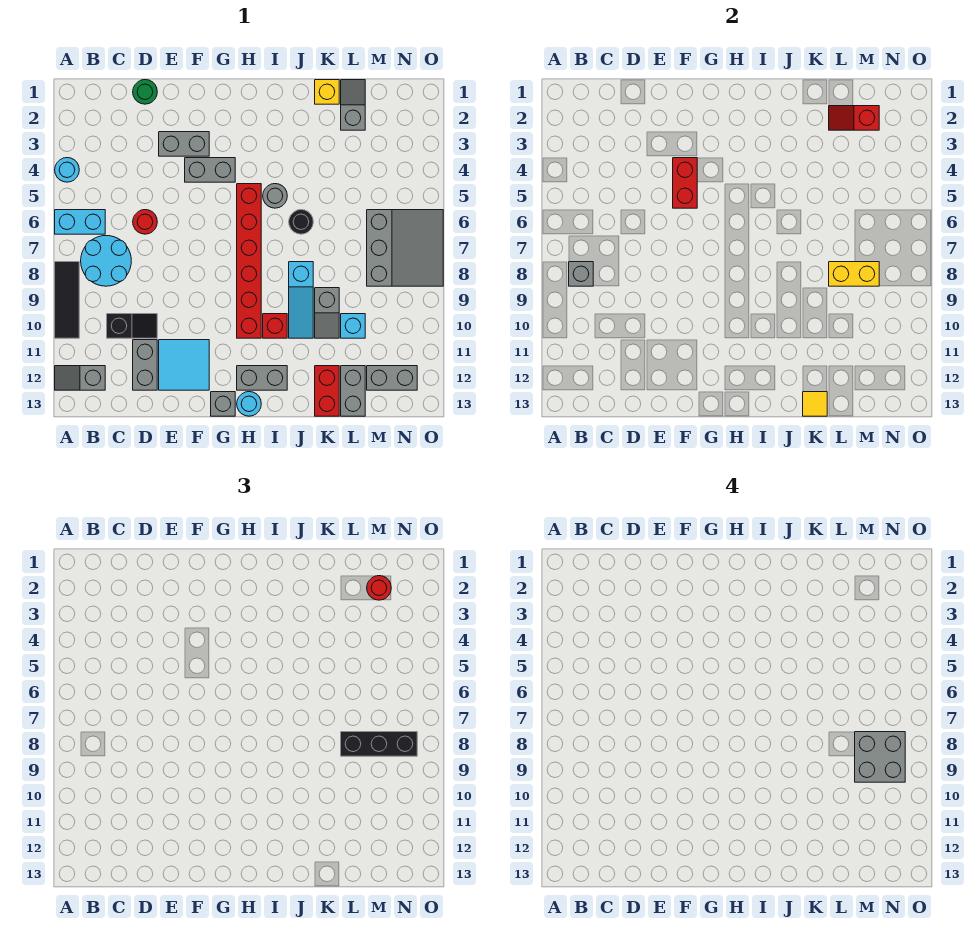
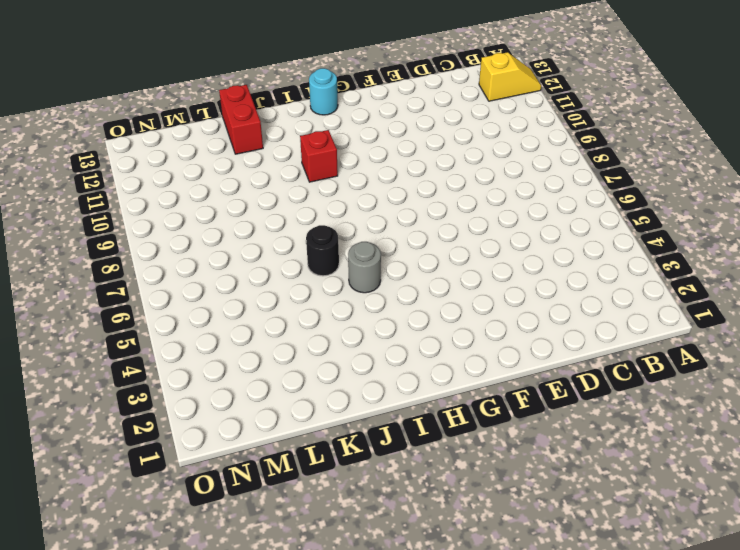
yellow 1x2 slope [479,52,541,101] -> grey 1x2 slope [55,366,105,390]
none -> cyan 1x1 round brick [55,158,79,182]
none -> cyan 1x2 brick [55,210,105,234]
none -> black 1x3 tile [55,262,79,338]
none -> cyan 2x2 round brick [81,236,131,286]

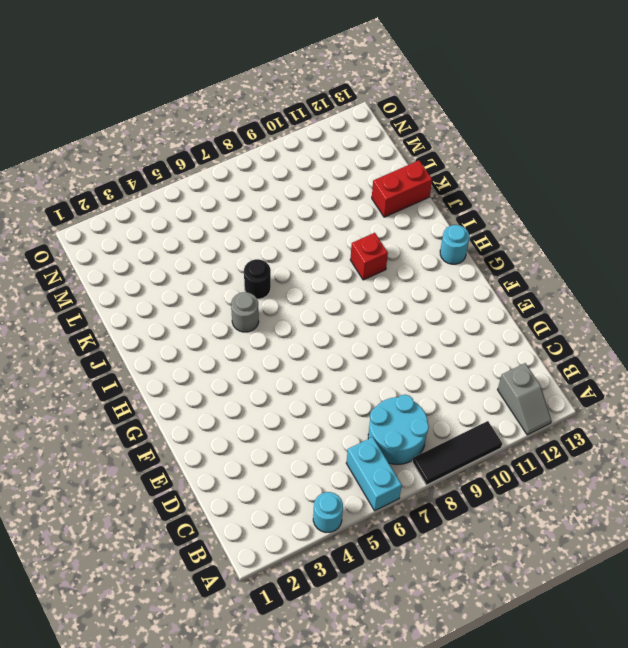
none -> black 1x2 slope [107,314,157,338]
none -> green 1x1 round brick [133,80,157,104]
none -> red 1x1 round brick [133,210,157,234]
none -> grey 1x2 brick [133,340,157,390]

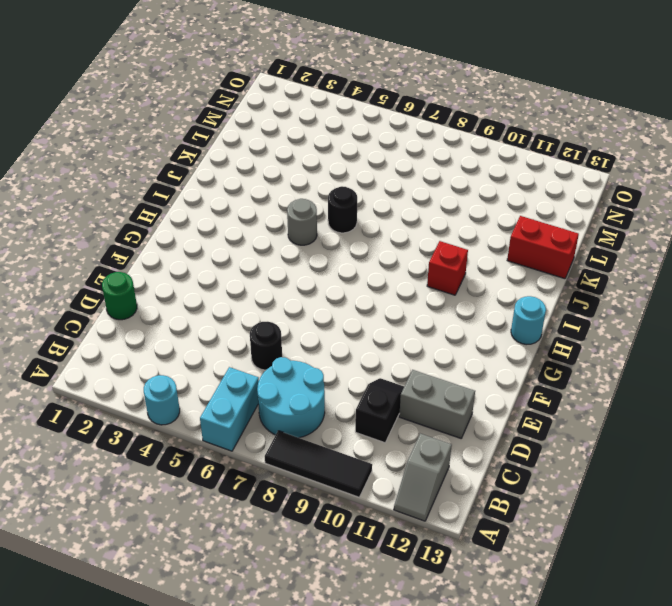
black 1x1 round brick [250,322,282,370] -> red 1x1 round brick [133,210,157,234]
none -> grey 1x2 brick [159,132,209,156]
none -> cyan 2x2 tile [159,340,209,390]
none -> grey 1x2 brick [185,158,235,182]
none -> grey 1x1 brick [211,392,235,416]

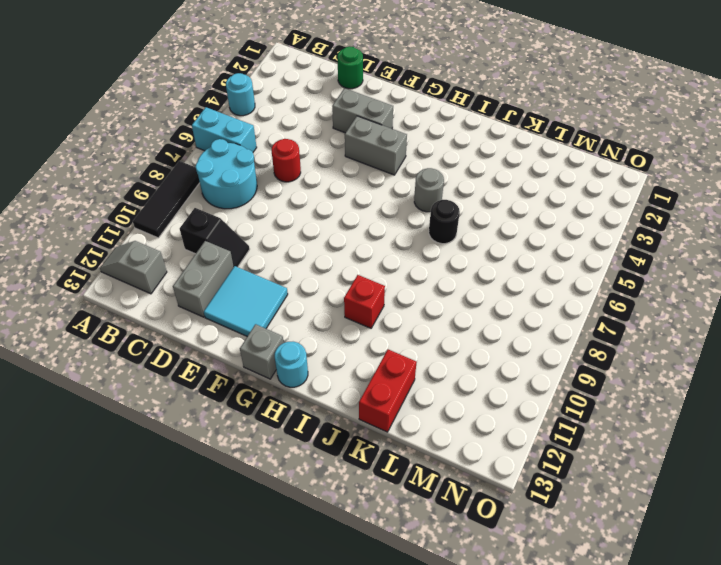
none -> red 1x6 brick [237,184,261,338]
none -> grey 1x2 brick [237,366,287,390]
none -> cyan 1x3 slope [289,262,313,338]
none -> yellow 1x1 brick [315,80,339,104]

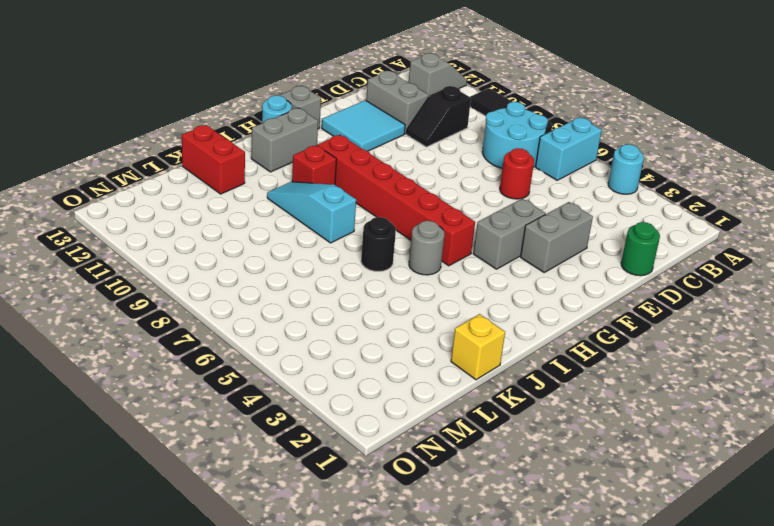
none -> grey 1x2 slope [315,288,339,338]
none -> grey 1x2 slope [341,80,365,130]
none -> cyan 1x1 brick [341,314,365,338]
none -> grey 1x2 brick [341,366,365,416]

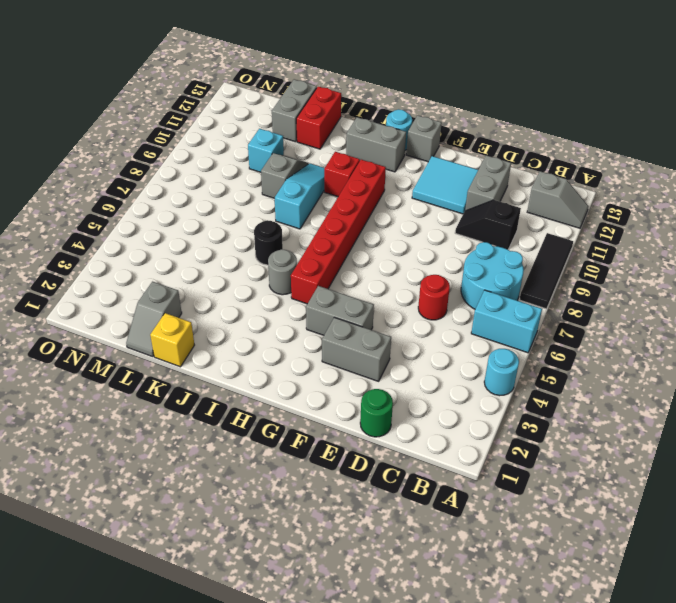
none -> grey 3x3 slope [367,210,443,286]
none -> grey 1x2 brick [367,366,417,390]
none -> grey 1x1 brick [569,262,593,286]
none -> red 1x2 brick [673,158,697,208]

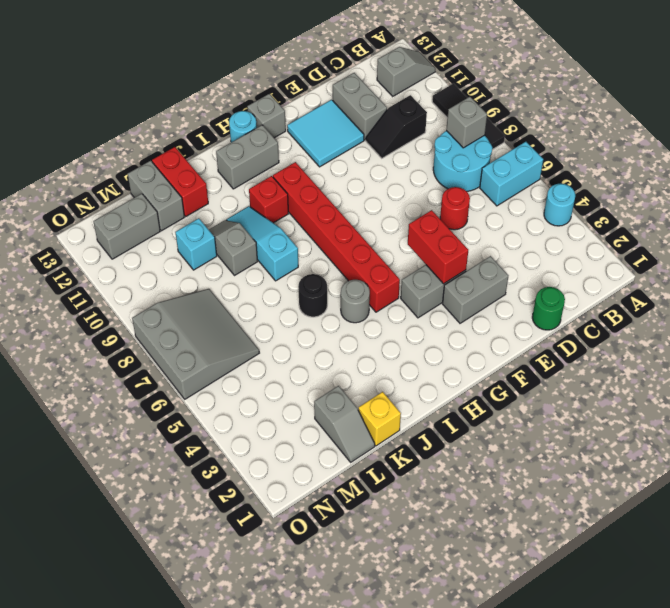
grey 3x3 slope [132,289,259,399] -> grey 3x3 slope turned to [367,210,443,286]
none -> yellow 1x1 tile [803,392,827,416]
none -> red 1x2 slope [829,106,879,130]
none -> yellow 1x2 brick [829,262,879,286]
none -> black 1x3 brick [341,732,417,756]

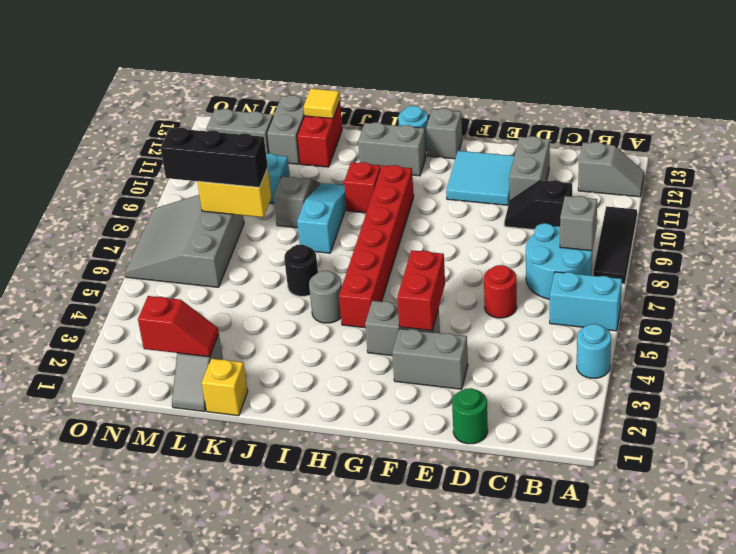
none -> red 1x1 round brick [367,576,391,600]
none -> grey 2x2 brick [855,732,905,782]

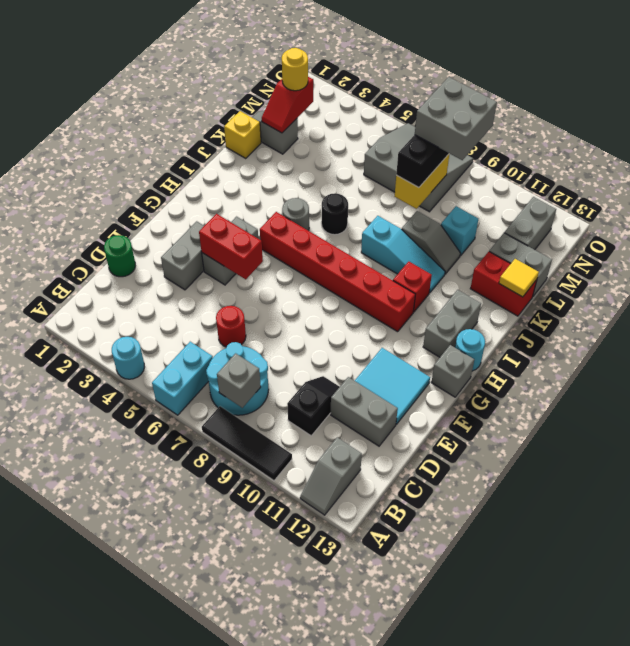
yellow 1x1 round brick [282,48,308,91] -> red 1x1 round brick [367,576,391,600]

